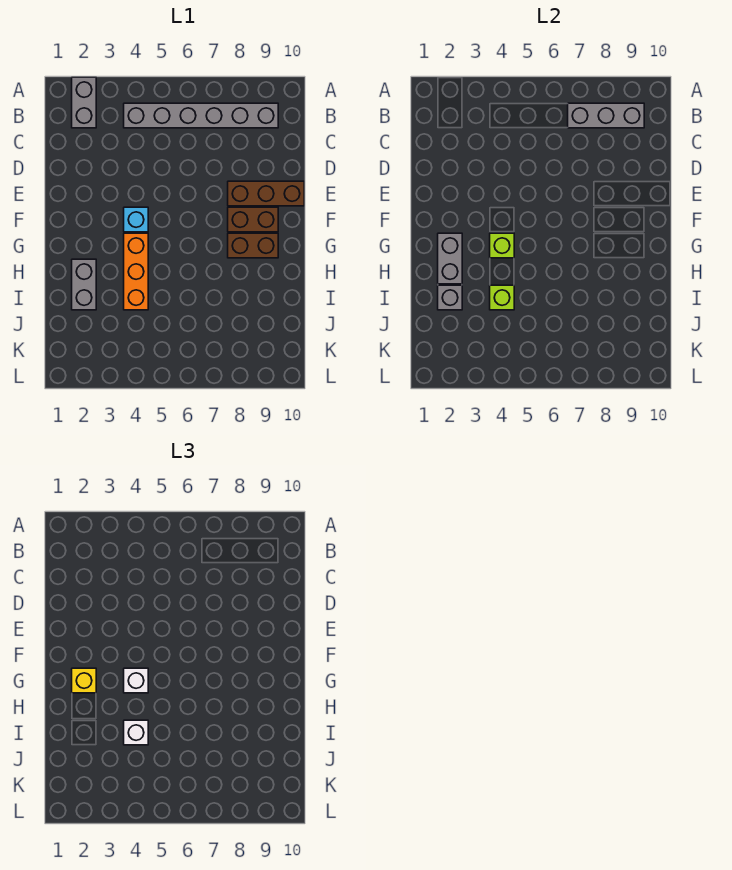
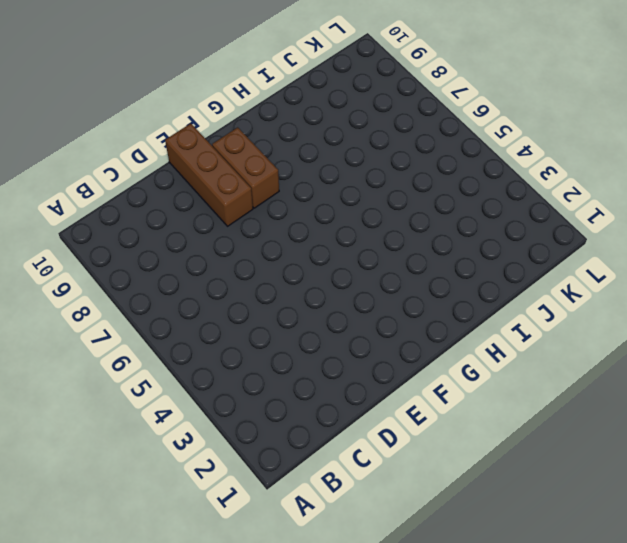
none -> grey 1x2 brick [72,77,96,128]
none -> grey 1x6 brick [124,103,278,128]
none -> cyan 1x1 brick [124,207,148,232]

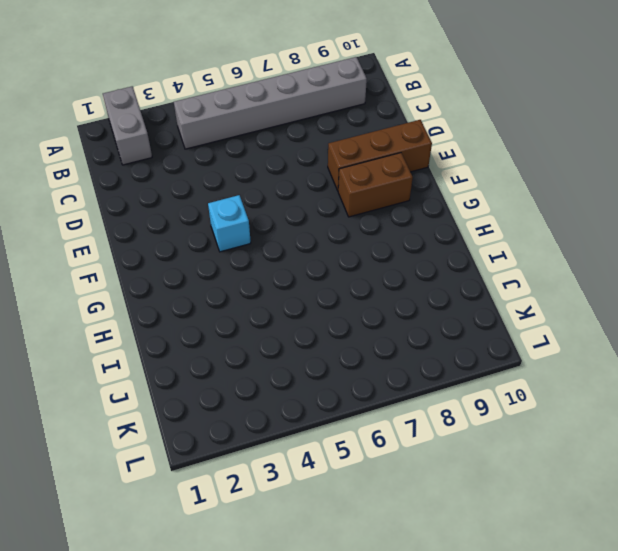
none -> orange 1x3 brick [124,233,148,310]
none -> brown 1x2 brick [228,233,278,258]
none -> grey 1x2 brick [72,259,96,310]

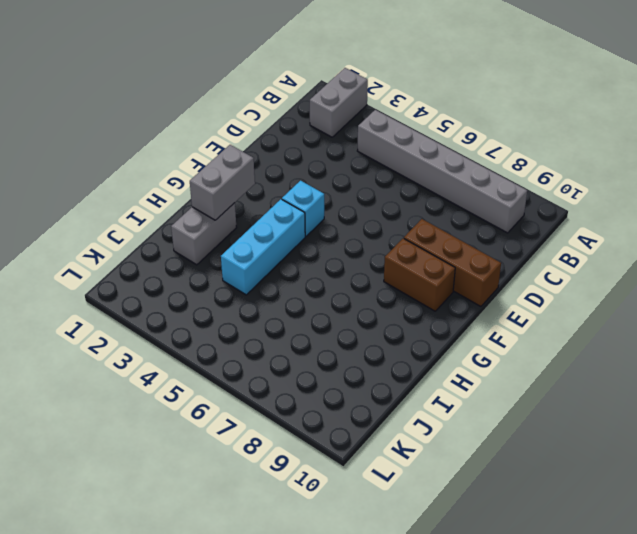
cyan 1x3 brick [221,199,305,295] -> orange 1x3 brick [124,233,148,310]
none -> brown 1x2 brick [228,233,278,258]
none -> grey 1x3 brick [568,103,644,128]
none -> lime 1x1 brick [490,233,514,258]

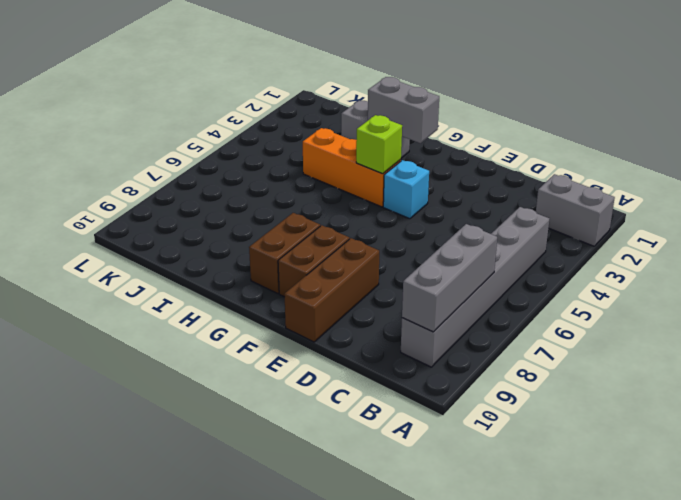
none -> grey 1x1 brick [438,285,462,310]
none -> lime 1x1 brick [490,285,514,310]
none -> yellow 1x1 brick [72,668,96,693]

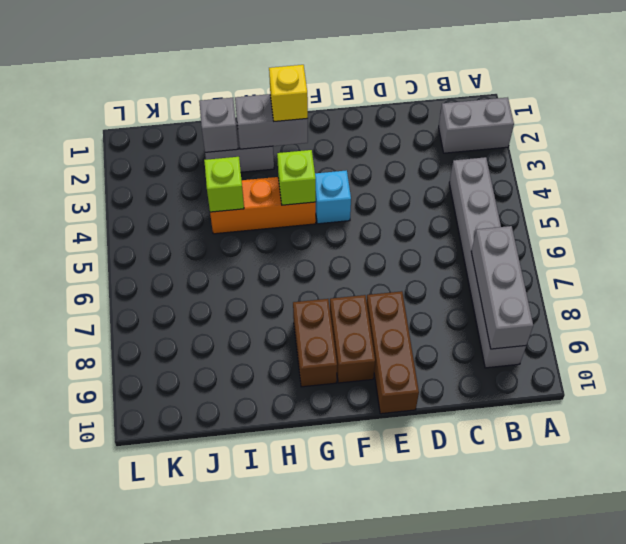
none -> white 1x1 brick [124,668,148,693]
none -> white 1x1 brick [124,720,148,745]

